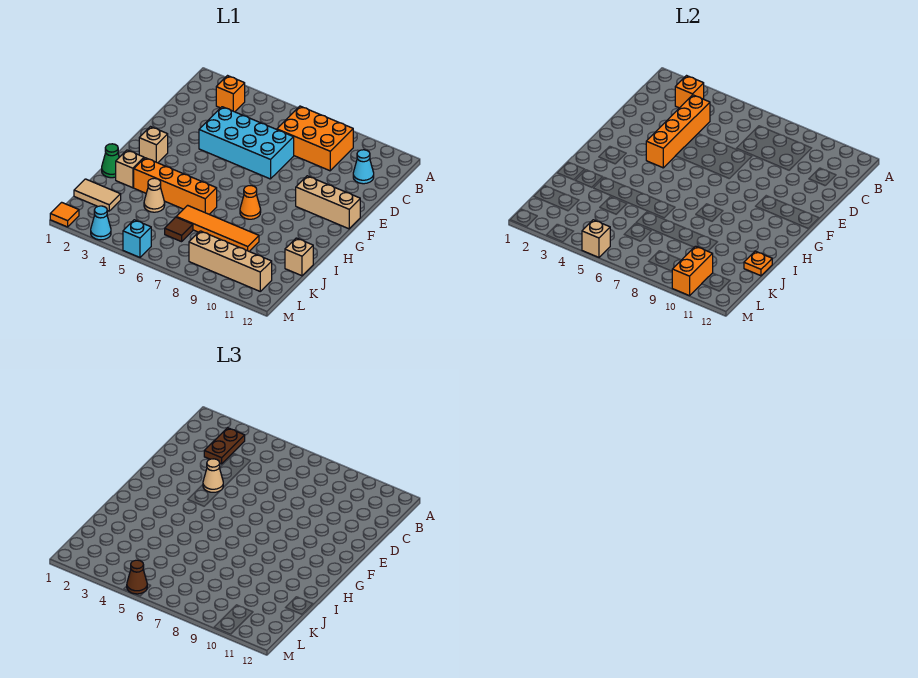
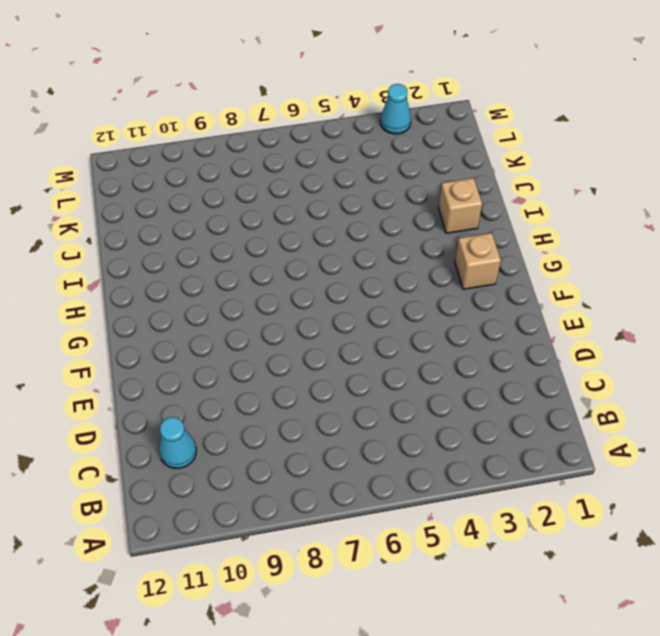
none -> orange 1x1 brick [216,76,245,112]
none -> orange 2x3 brick [277,106,353,171]
none -> cyan 2x4 brick [199,107,294,179]

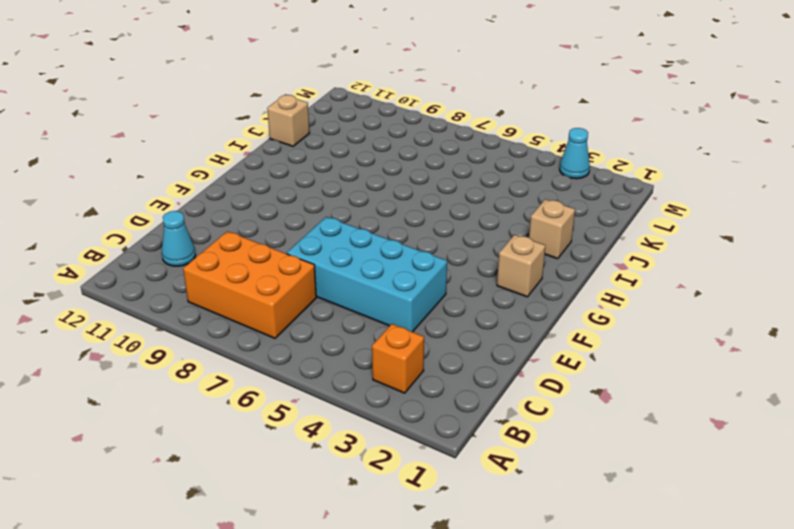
none -> tan 1x3 brick [296,176,360,229]
none -> orange 1x1 cone [240,186,261,219]
none -> green 1x1 cone [102,144,119,178]

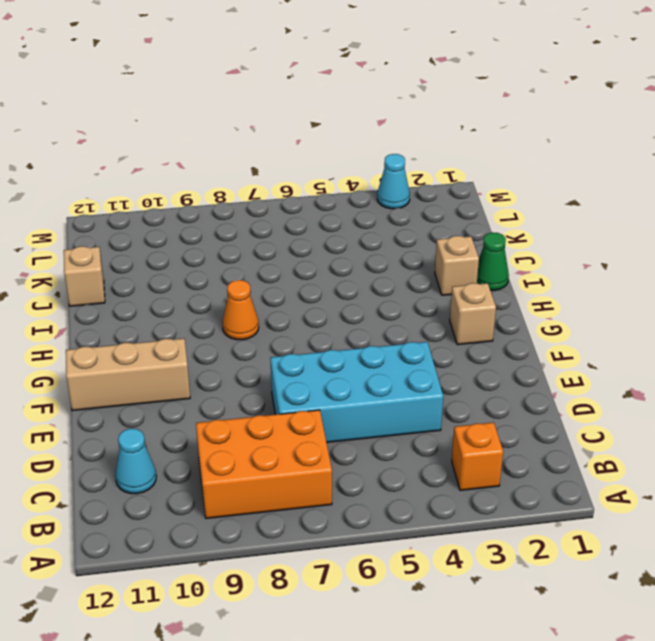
none -> orange 1x4 brick [134,158,217,214]
none -> tan 1x1 cone [144,178,165,212]
none -> orange 1x4 tile [176,205,259,251]

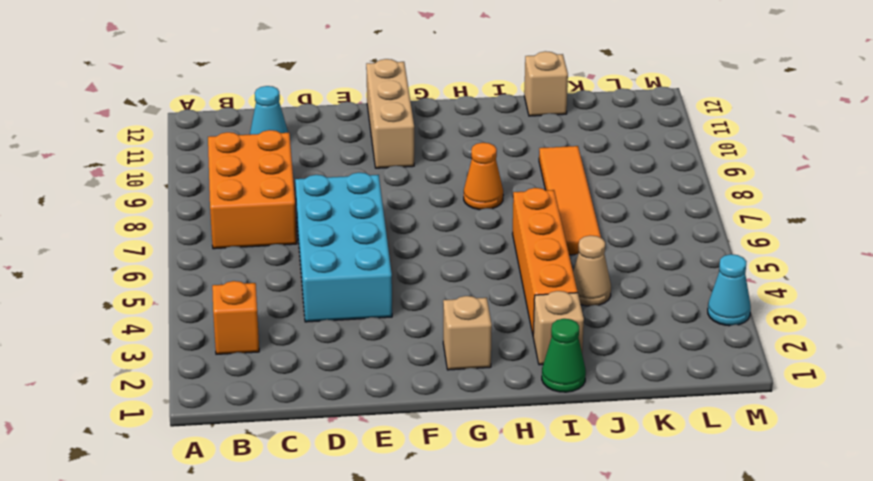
none -> tan 1x2 tile [74,179,121,211]
none -> brown 1x1 tile [165,217,193,242]
none -> tan 1x4 brick [189,231,272,291]

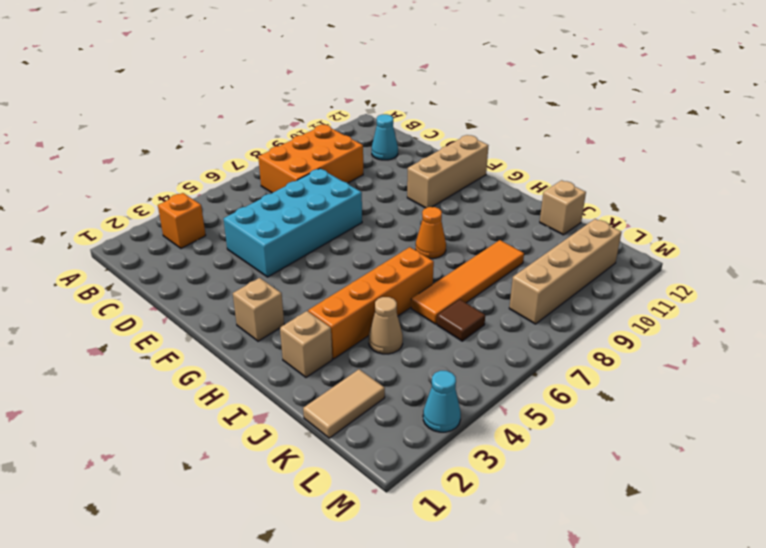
none -> green 1x1 cone [102,144,119,178]
none -> orange 1x1 tile [50,202,79,227]
none -> cyan 1x1 brick [123,220,151,258]

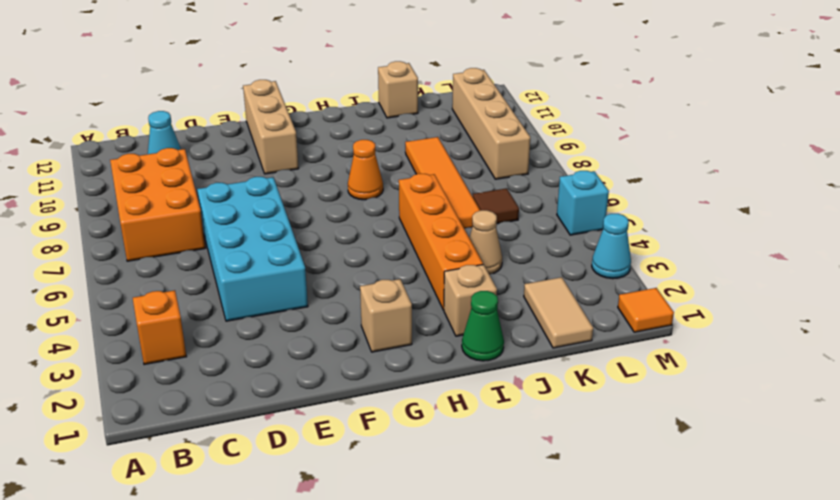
none -> orange 1x1 brick [675,76,704,108]
none -> orange 1x4 brick [646,95,710,168]
none -> orange 1x1 plate [744,251,772,276]

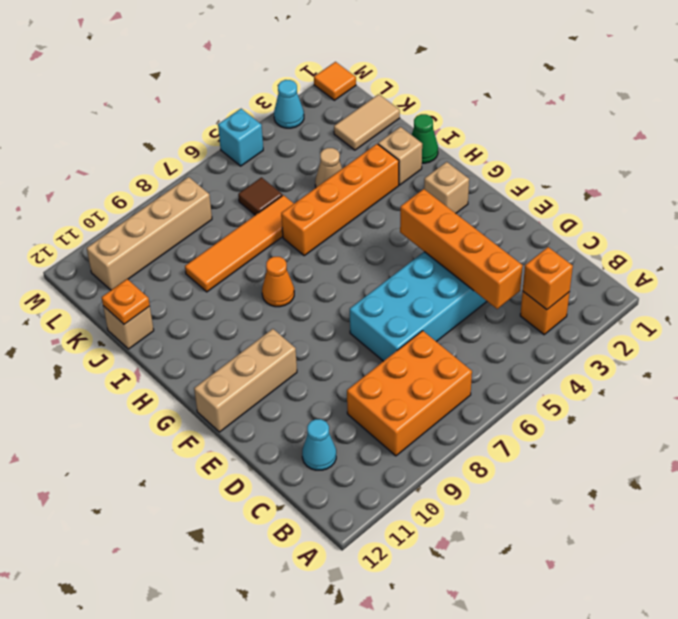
none -> orange 1x2 brick [672,246,713,296]
none -> tan 1x1 brick [582,220,610,258]
none -> brown 1x2 plate [204,428,245,464]

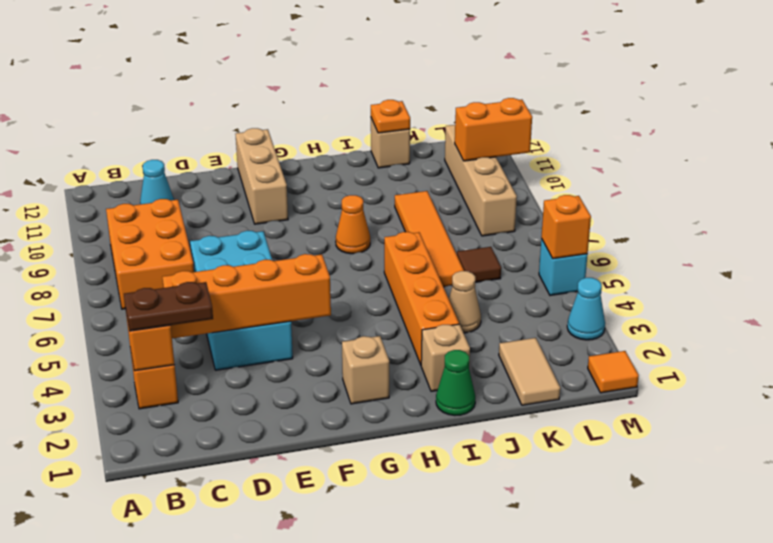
orange 1x1 brick [541,195,591,259] -> tan 1x1 brick [582,220,610,258]
none -> tan 1x1 cone [203,459,223,492]
none -> brown 1x1 cone [127,560,147,594]

